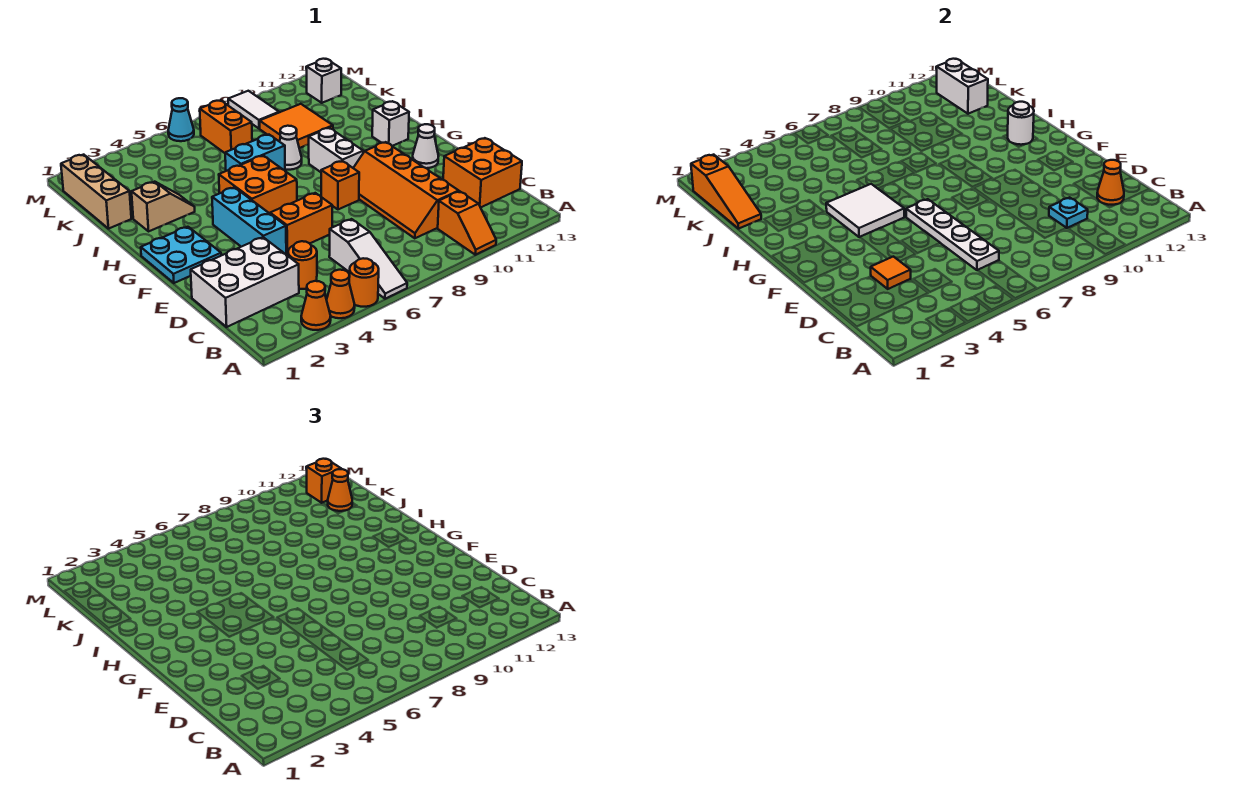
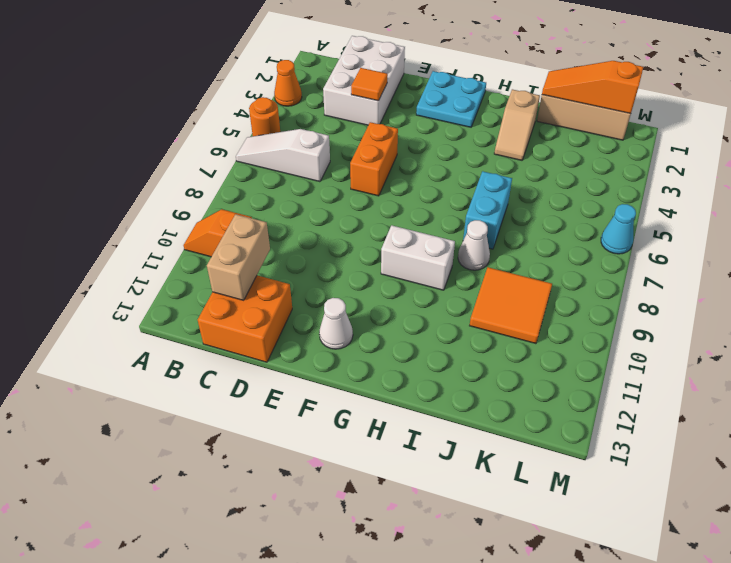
tan 1x2 brick [207,214,270,300] -> orange 1x1 cone [1097,160,1124,205]
none -> orange 1x1 cone [326,270,355,318]
none -> orange 1x1 round brick [288,241,317,289]
none -> orange 2x4 slope [354,142,459,238]
none -> cyan 1x3 brick [212,187,286,254]

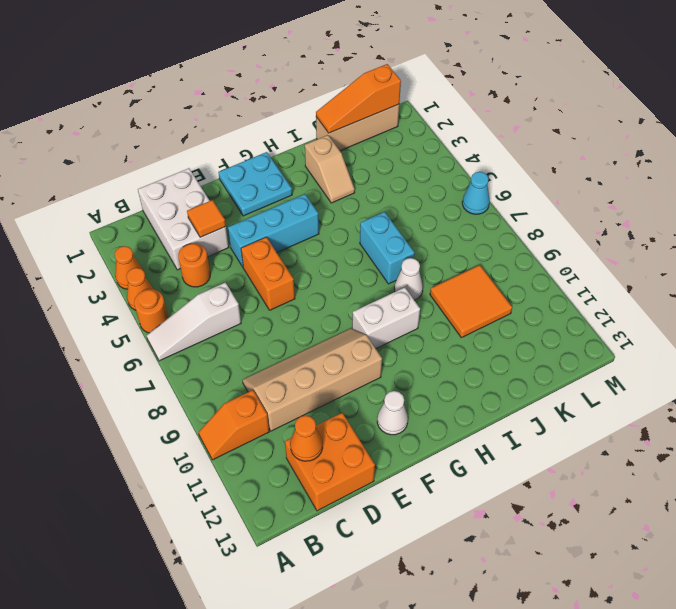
tan 2x4 slope [242,329,382,431] -> orange 2x4 slope [354,142,459,238]
none -> orange 1x1 brick [321,161,359,209]
none -> orange 2x2 brick [219,156,297,213]
none -> white 1x1 brick [372,101,409,146]
none -> orange 1x2 brick [200,100,252,153]

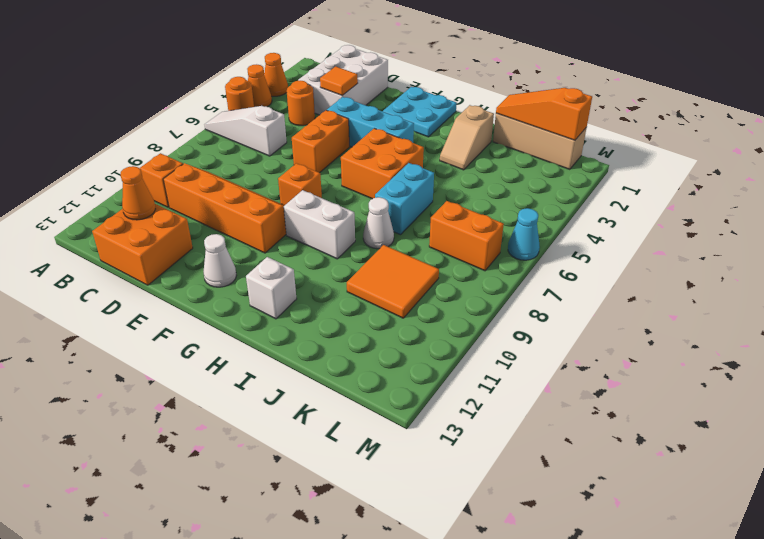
none -> white 1x2 tile [228,91,279,129]
none -> white 1x1 brick [306,59,341,103]
none -> white 1x4 plate [906,199,999,270]
none -> cyan 1x1 plate [1049,197,1088,228]

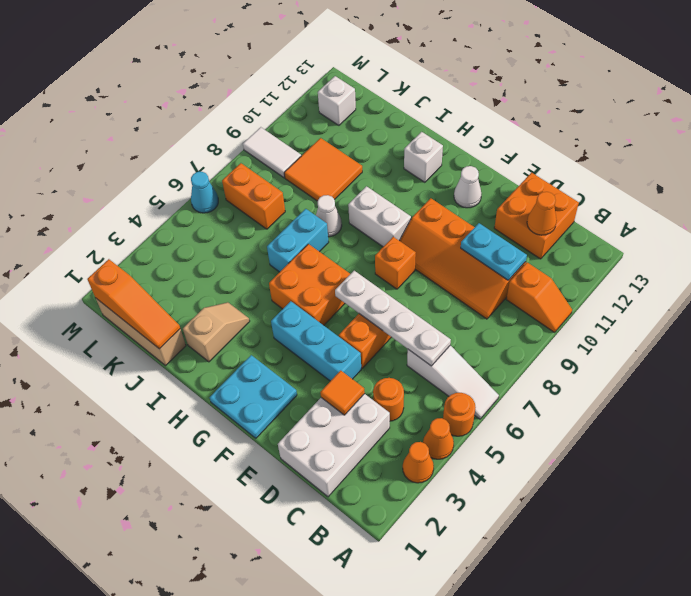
cyan 1x2 plate [461,223,527,280] -> cyan 1x1 plate [1049,197,1088,228]
none -> white 2x2 tile [826,184,904,237]
none -> white 1x1 round brick [1008,102,1034,145]
none -> white 1x2 brick [936,59,988,114]
none -> orange 1x1 cone [328,469,352,511]

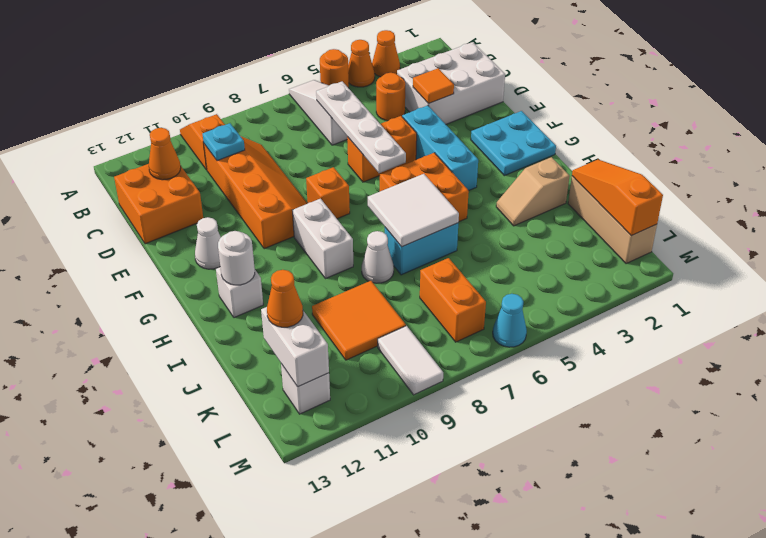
white 2x2 tile [368,174,459,247] -> white 2x2 tile moved to [826,184,904,237]
none -> orange 1x1 brick [306,459,341,503]

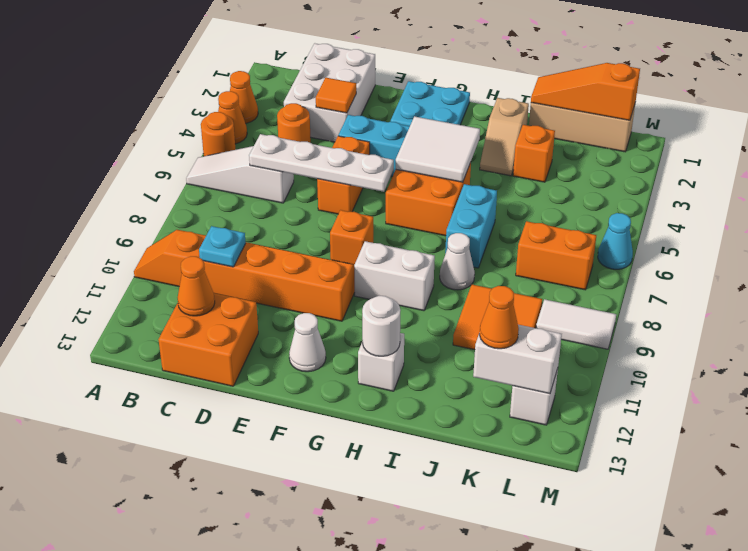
orange 1x1 brick [513,125,555,182] -> orange 1x1 brick moved to [306,459,341,503]

